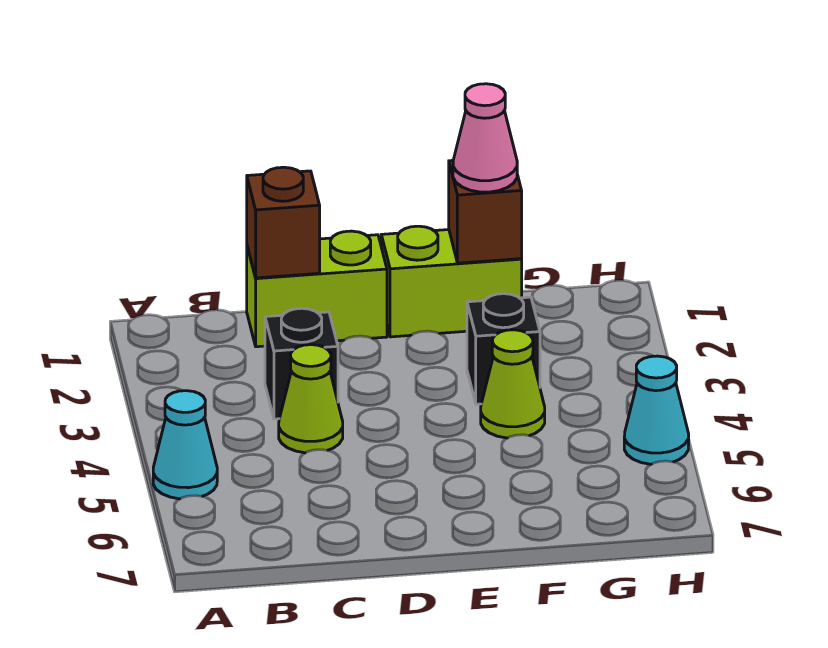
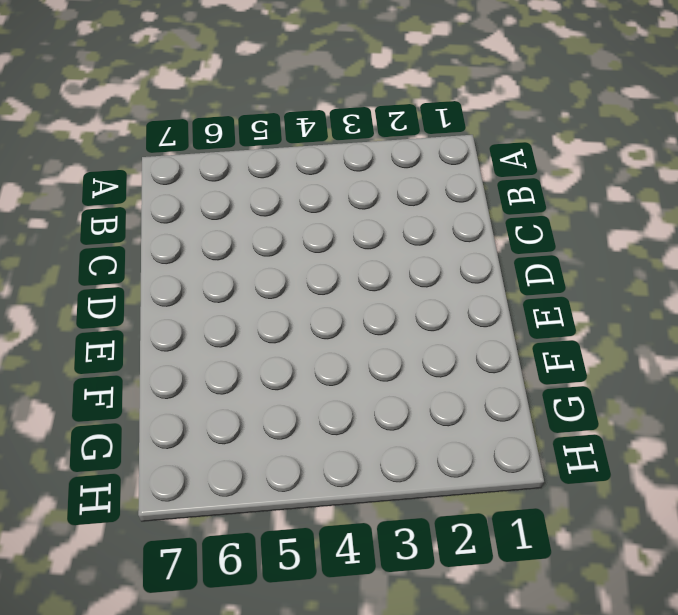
none -> cyan 1x1 cone [153,391,217,499]
none -> lime 1x2 brick [247,231,387,347]

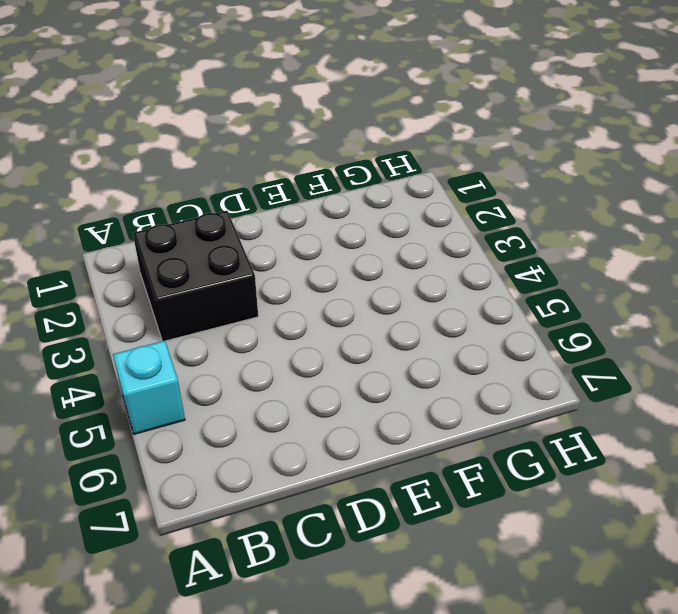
cyan 1x1 brick [113,341,185,434] -> cyan 1x1 cone [153,391,217,499]
black 2x2 brick [133,211,258,341] -> black 1x1 brick [265,308,338,419]
none -> lime 1x2 brick [247,231,387,347]
none -> lime 1x1 cone [279,345,343,453]

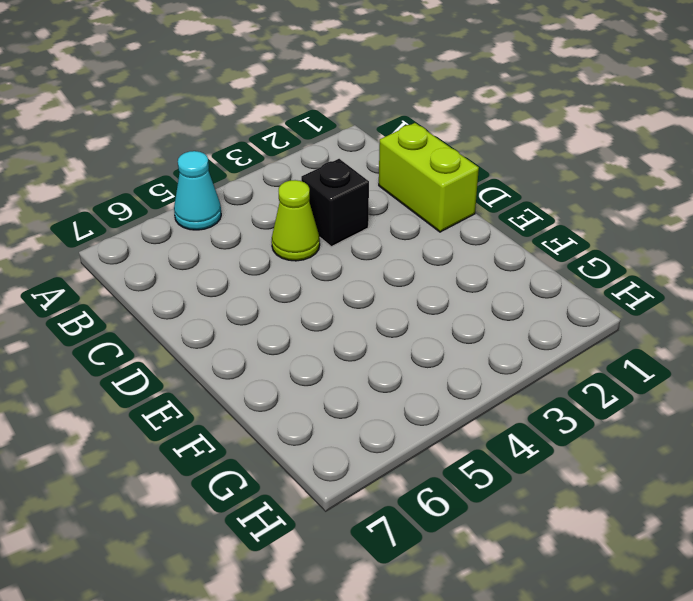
none -> lime 1x2 brick [381,226,522,337]
none -> black 1x1 brick [467,294,540,404]

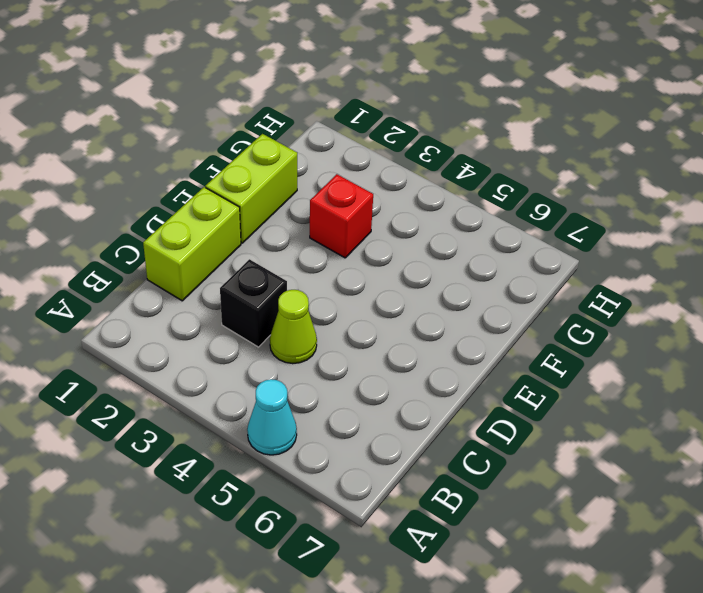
red 1x1 brick [310,174,373,258] -> black 1x1 brick [467,294,540,404]
none -> lime 1x1 cone [481,330,545,438]
none -> cyan 1x1 cone [624,356,689,464]

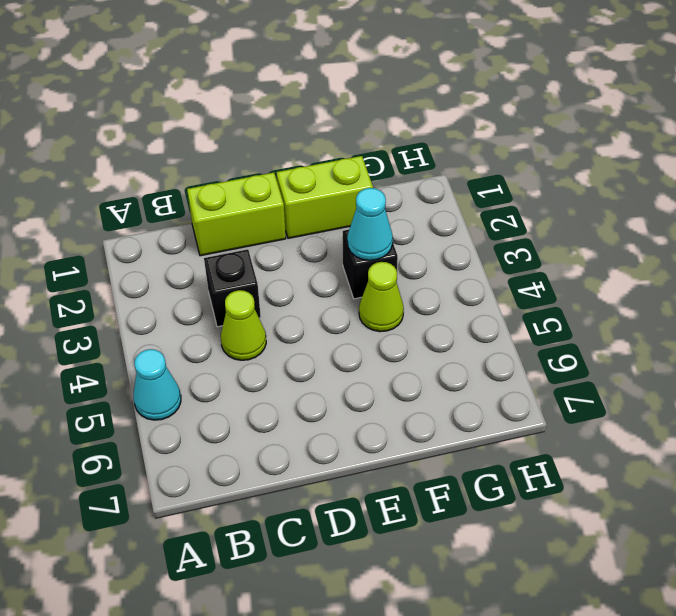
cyan 1x1 cone [347,188,393,260] -> cyan 1x1 cone moved to [624,356,689,464]
none -> brown 1x1 brick [247,167,320,278]
none -> brown 1x1 brick [449,160,522,263]

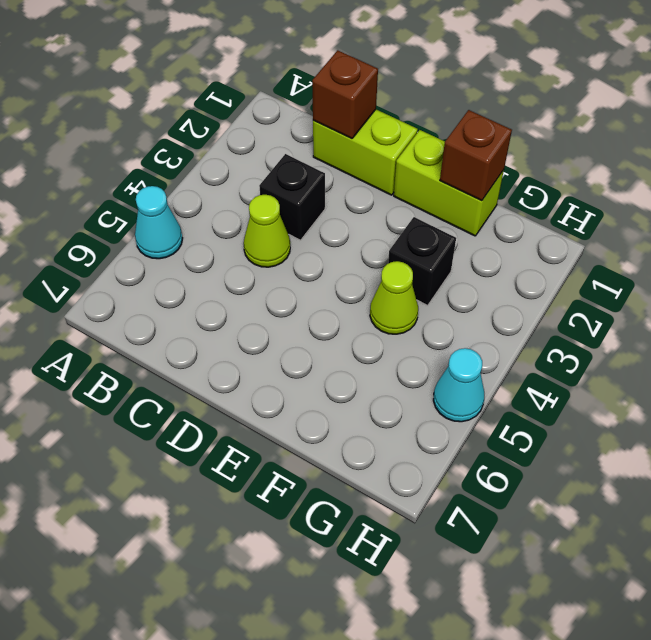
none -> pink 1x1 cone [453,84,517,192]

